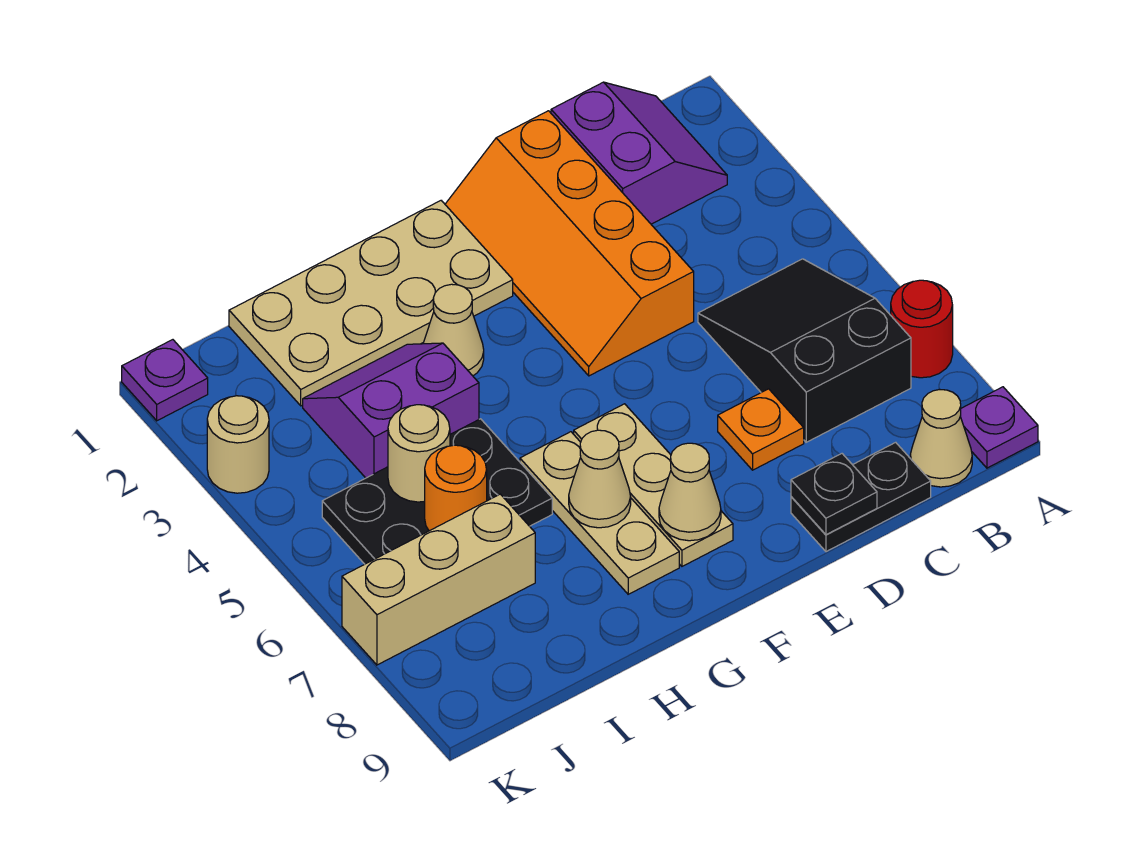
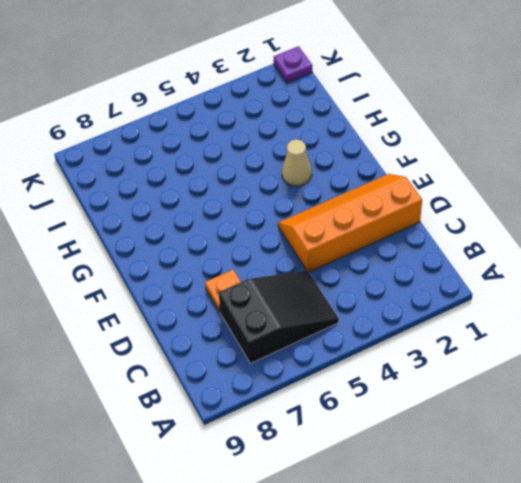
none -> red 1x1 round brick [891,280,953,378]
none -> purple 1x1 plate [960,387,1038,468]
none -> purple 2x2 slope [551,82,727,224]

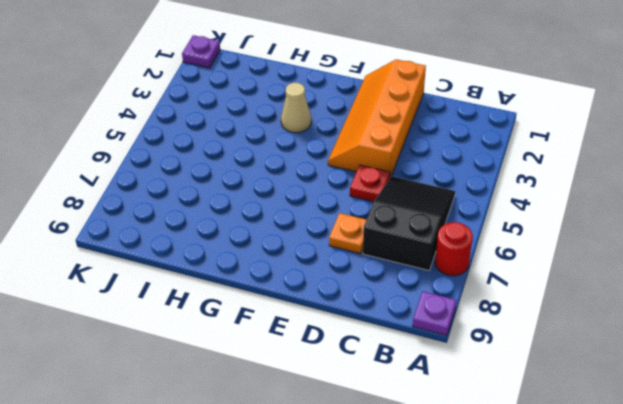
red 1x1 plate [350,165,390,202] -> none
none -> purple 2x2 slope [551,82,727,224]
none -> tan 1x1 cone [910,389,972,487]
none -> black 1x2 plate [791,442,931,552]

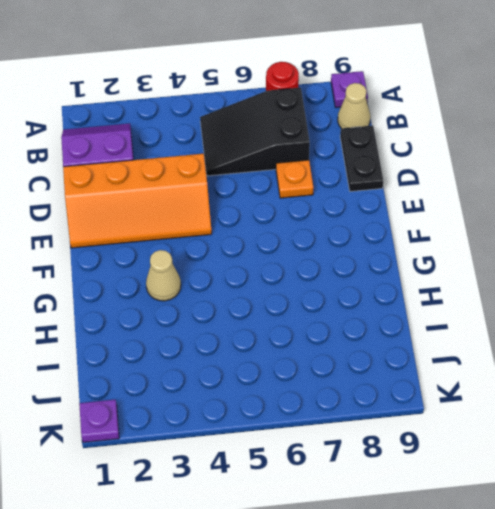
none -> tan 2x4 plate [229,201,513,406]
none -> tan 1x3 plate [574,404,733,566]
none -> tan 1x3 plate [520,432,679,594]

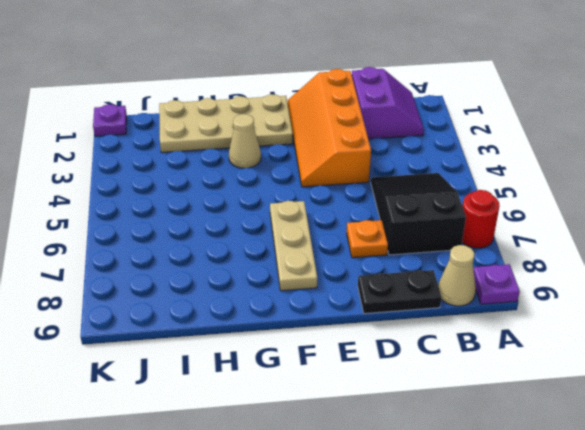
none -> tan 1x3 plate [520,432,679,594]
none -> purple 2x2 slope [303,343,479,478]
none -> black 2x3 plate [322,419,552,564]

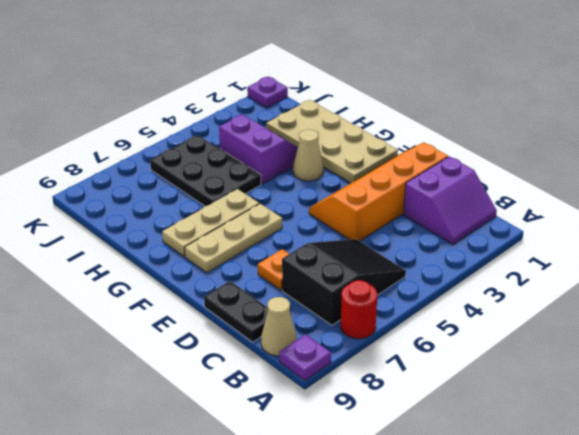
none -> tan 1x3 brick [342,494,535,665]
none -> tan 1x1 round brick [207,396,269,493]
none -> black 1x1 plate [791,454,877,535]

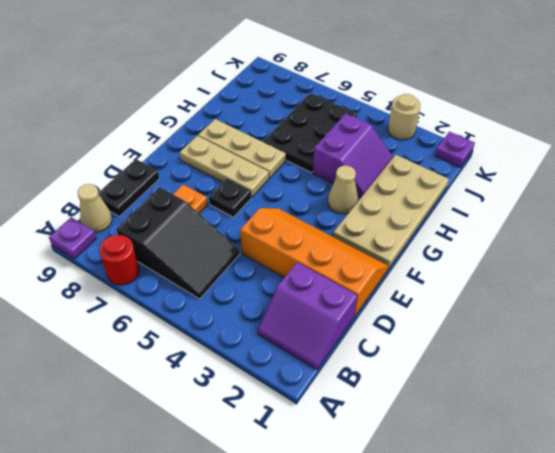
black 1x1 plate [209,178,251,217] -> black 1x1 plate moved to [791,454,877,535]
none -> tan 1x3 brick [342,494,535,665]
none -> tan 1x1 cone [659,443,721,541]
none -> tan 1x1 cone [569,430,631,528]

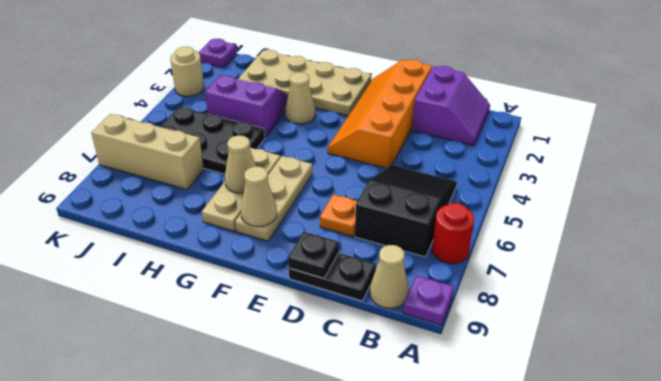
none -> tan 1x1 round brick [388,405,450,502]
none -> orange 1x1 round brick [425,445,487,531]

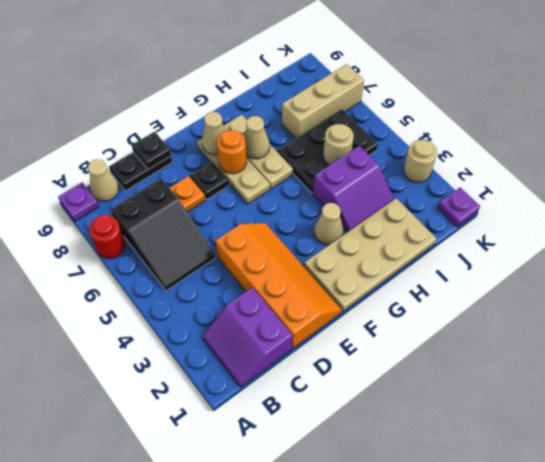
black 1x1 plate [190,161,229,199] -> none
orange 1x1 round brick [217,130,247,174] -> orange 1x1 round brick moved to [425,445,487,531]

